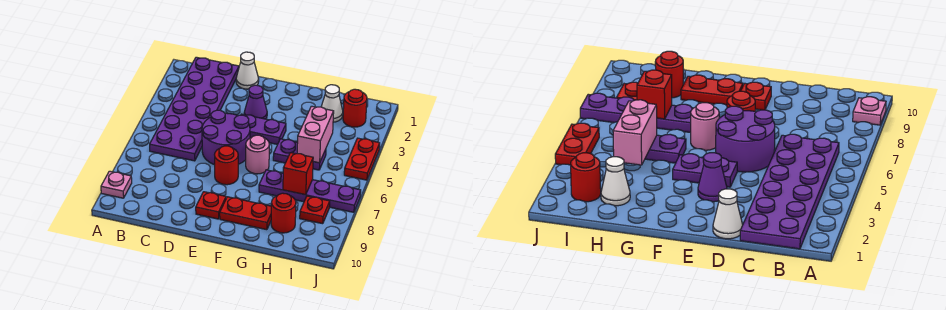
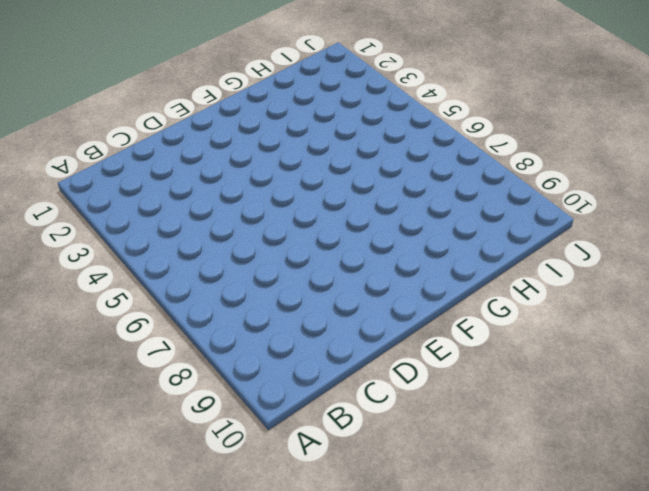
none -> pink 1x1 plate [101,171,132,198]
none -> purple 2x6 plate [150,57,239,161]
none -> white 1x1 cone [236,52,259,89]

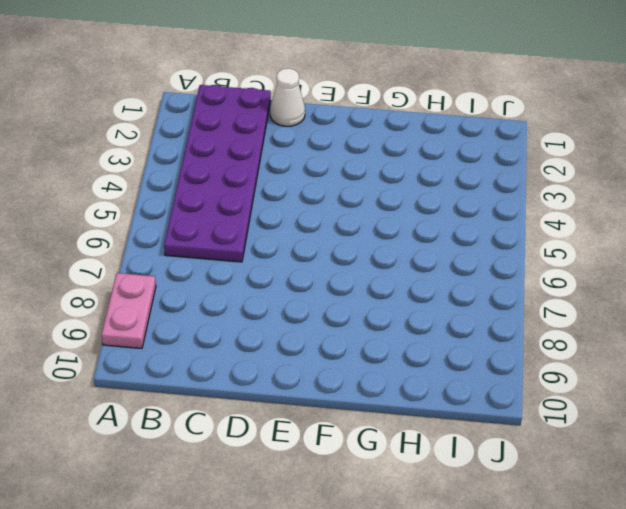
pink 1x2 plate [101,273,156,348] -> pink 1x1 plate [101,171,132,198]
none -> purple 2x2 round brick [202,110,250,165]
none -> purple 1x1 cone [244,85,267,119]
none -> purple 1x2 plate [241,114,286,144]

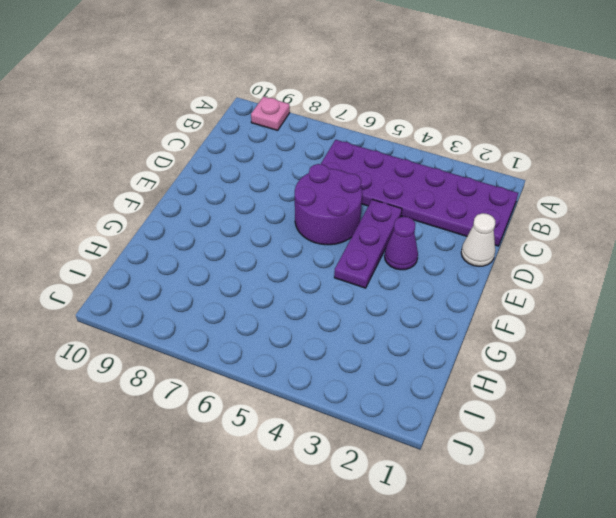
purple 1x3 plate [334,199,402,288] -> purple 1x2 plate [241,114,286,144]
none -> red 1x1 round brick [215,146,238,185]
none -> red 1x1 plate [196,192,226,219]
none -> pink 1x1 round brick [246,135,269,174]

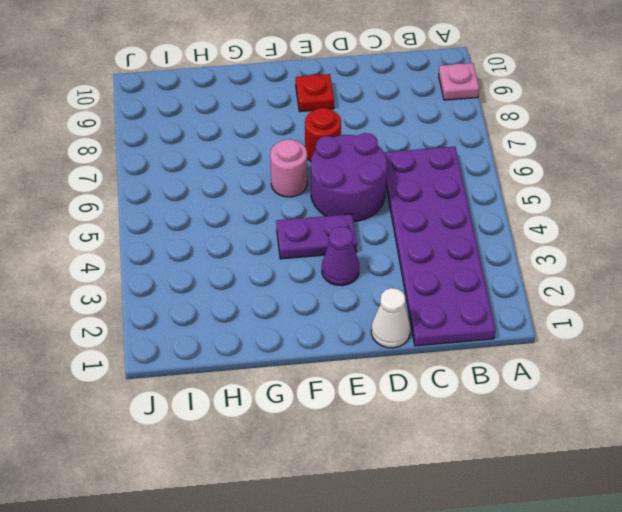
none -> red 1x2 plate [220,197,271,230]
none -> purple 1x2 plate [273,139,326,170]
none -> purple 1x4 plate [259,170,361,212]

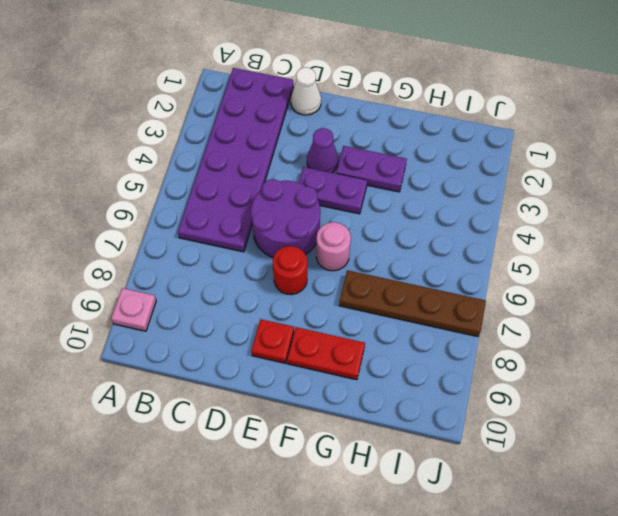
purple 1x2 plate [336,146,407,192] -> purple 1x2 plate moved to [273,139,326,170]
brown 1x4 plate [339,270,486,336] -> purple 1x4 plate [259,170,361,212]
none -> white 1x1 cone [321,85,343,122]
none -> red 1x1 round brick [271,193,296,233]
none -> red 1x1 round brick [343,89,367,127]

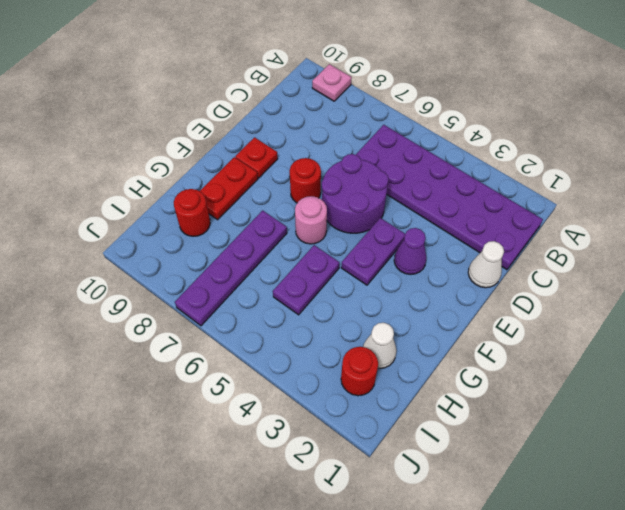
none -> red 1x1 plate [300,196,330,224]
none -> red 1x2 plate [344,138,380,180]
none -> pink 1x2 brick [297,106,334,163]

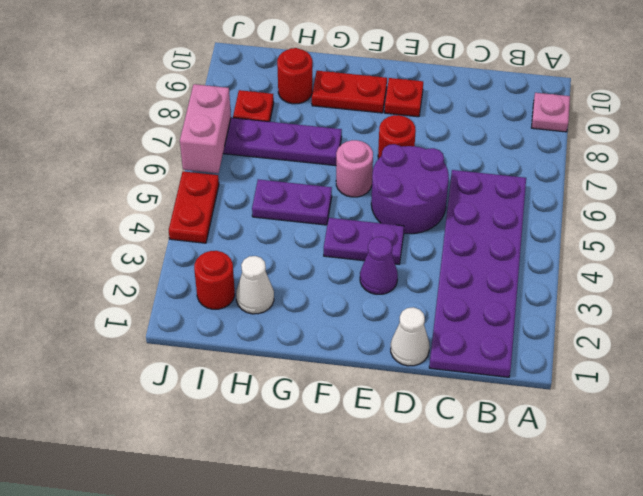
pink 1x2 brick [180,84,231,173] -> pink 1x2 brick moved to [297,106,334,163]
none -> red 1x1 brick [283,153,313,195]

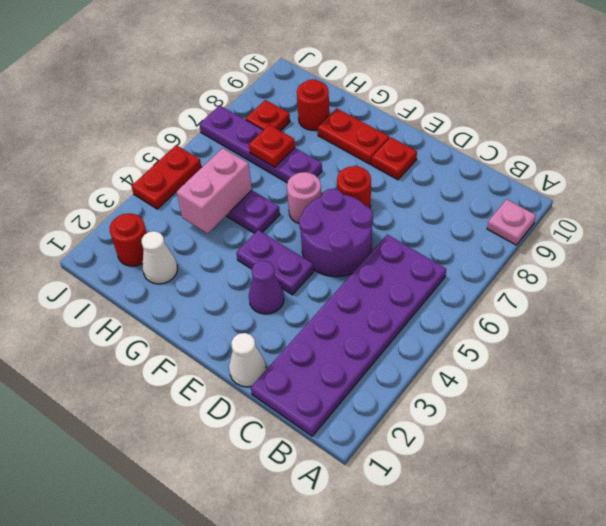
red 1x1 plate [249,125,295,167] -> red 1x1 brick [283,153,313,195]

